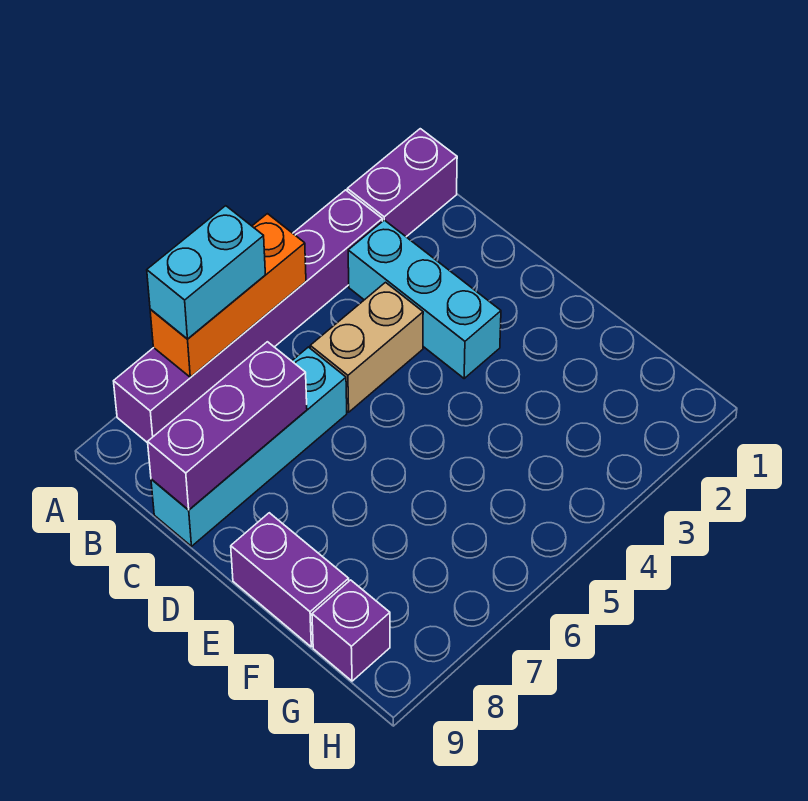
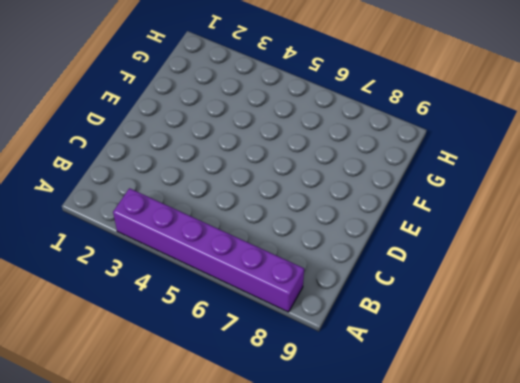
none -> purple 1x2 brick [347,129,457,237]
none -> cyan 1x3 brick [348,220,501,378]

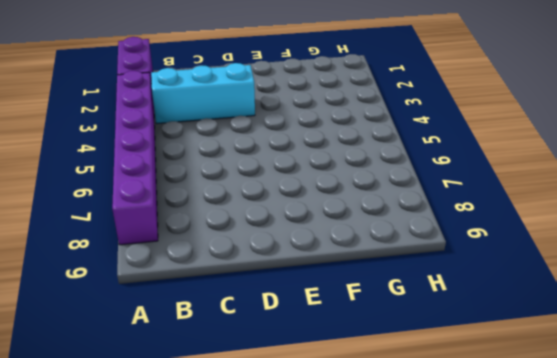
none -> tan 1x2 brick [310,282,423,412]
none -> cyan 1x4 brick [151,347,347,546]

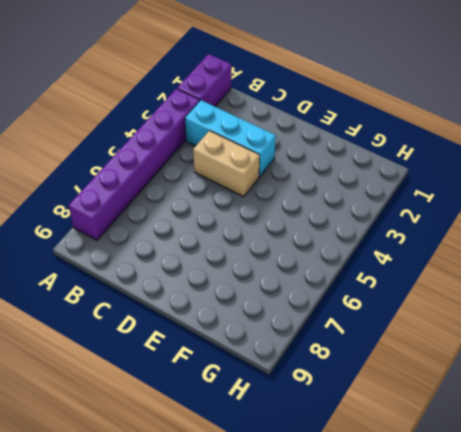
tan 1x2 brick [193,131,260,197] -> tan 1x2 brick turned to [310,282,423,412]
none -> cyan 1x4 brick [151,347,347,546]
none -> purple 1x2 brick [231,513,349,647]

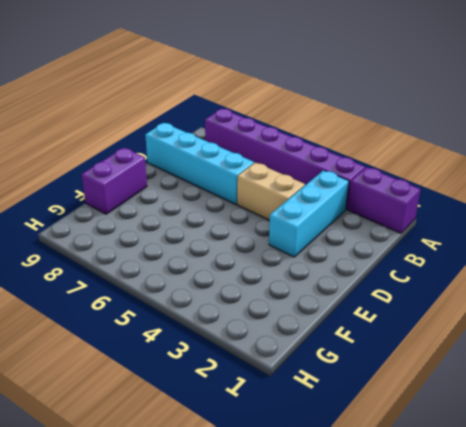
none -> purple 1x1 brick [312,580,390,681]
none -> orange 1x3 brick [150,214,306,377]

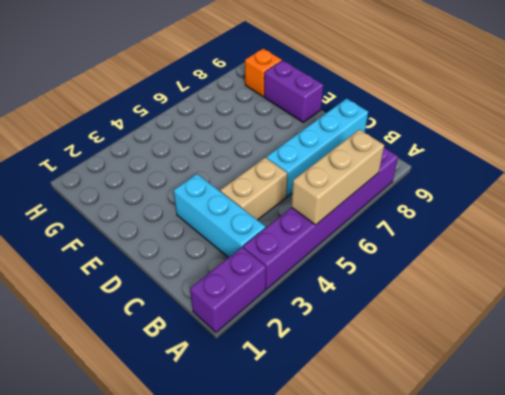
tan 1x3 brick [291,129,384,225] -> orange 1x3 brick [150,214,306,377]
orange 1x1 brick [245,49,282,97] -> purple 1x1 brick [312,580,390,681]
none -> purple 1x3 brick [148,342,307,510]
none -> cyan 1x2 brick [147,206,265,339]

